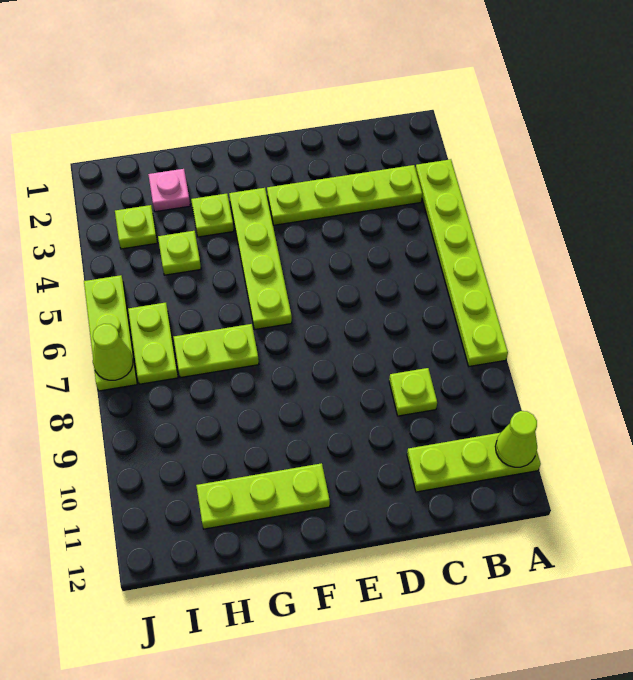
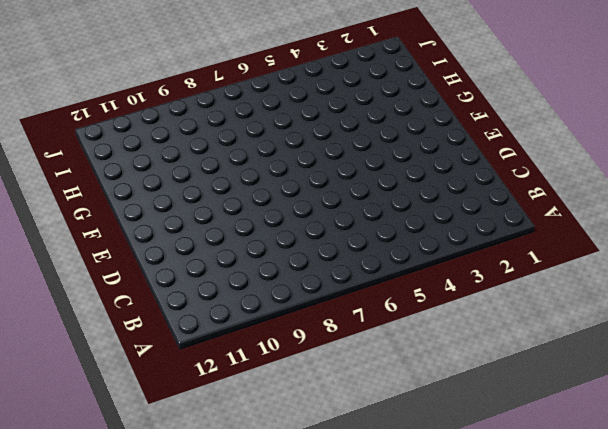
none -> lime 1x6 plate [416,159,508,366]
none -> lime 1x3 plate [407,433,541,492]
none -> lime 1x4 plate [267,165,422,225]

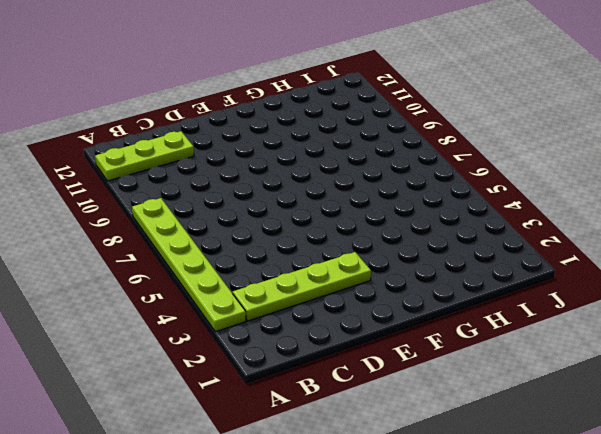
none -> lime 1x1 plate [389,368,437,416]
none -> lime 1x4 plate [229,188,292,330]
none -> lime 1x3 plate [196,463,330,529]

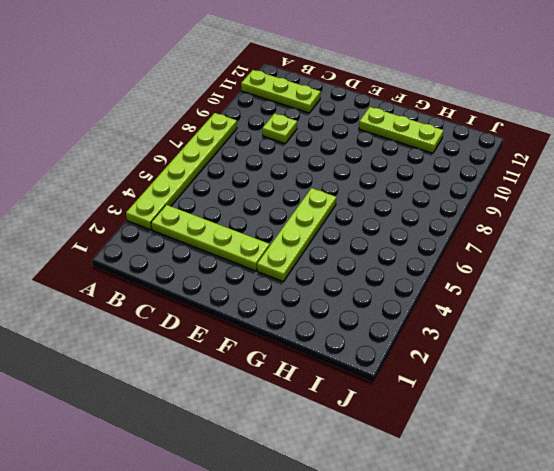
none -> lime 1x1 plate [191,194,234,237]
none -> lime 1x2 plate [174,324,259,378]
none -> pink 1x1 plate [148,169,190,212]

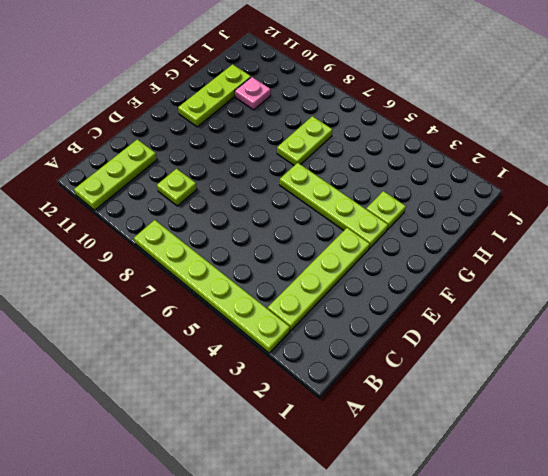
pink 1x1 plate [235,77,271,110] -> pink 1x1 plate moved to [148,169,190,212]
none -> lime 1x1 plate [158,231,201,275]
none -> lime 1x1 plate [115,205,157,249]
none -> lime 1x2 plate [128,303,178,384]

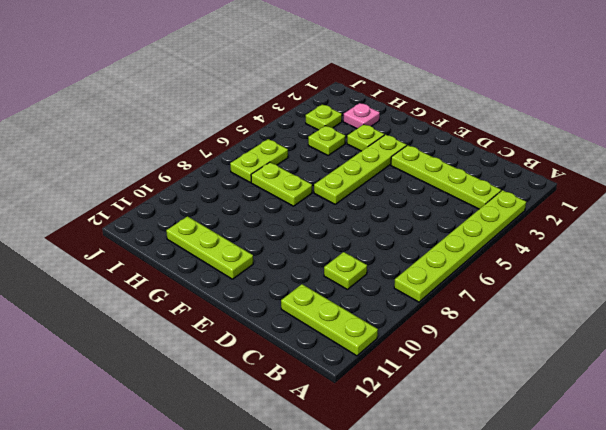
none -> lime 1x3 plate [84,275,137,391]
none -> lime 1x1 cone [495,411,537,467]
none -> lime 1x1 cone [93,324,133,380]

